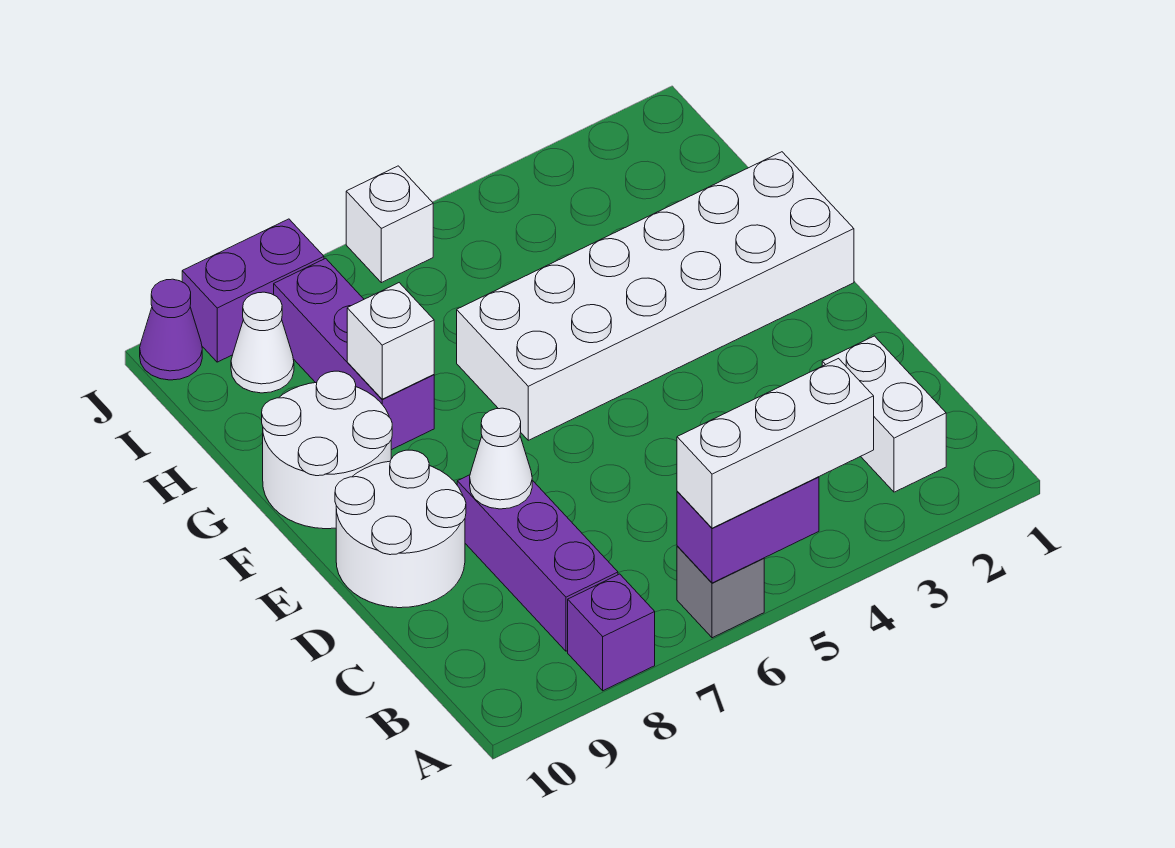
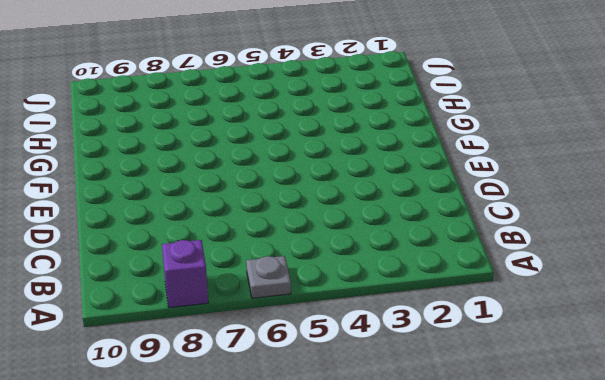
grey 1x1 plate [246,256,291,298] -> grey 1x1 brick [677,546,764,638]
none -> white 1x2 brick [822,336,946,492]
none -> purple 1x3 brick [457,475,618,651]
none -> white 2x2 round brick [335,450,466,608]

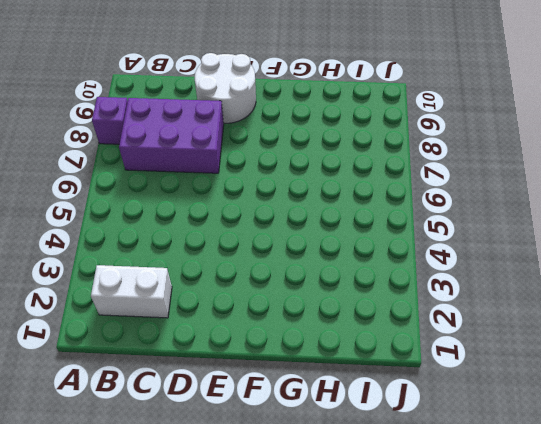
purple 2x3 brick [119,98,224,173] -> purple 1x3 brick [457,475,618,651]
none -> grey 1x1 brick [677,546,764,638]
none -> white 2x6 brick [457,152,854,440]
none -> white 2x2 round brick [262,371,392,529]

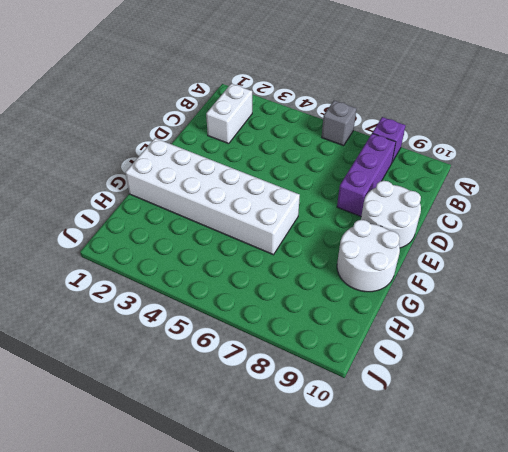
none -> purple 1x3 brick [274,258,434,450]
none -> white 1x1 cone [231,292,294,393]
none -> white 1x1 brick [346,166,433,283]

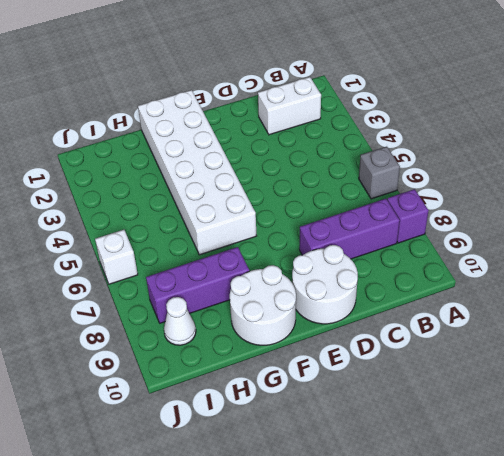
none -> purple 1x2 brick [182,219,324,362]
none -> purple 1x1 cone [140,279,202,380]
none -> purple 1x2 brick [677,477,819,583]

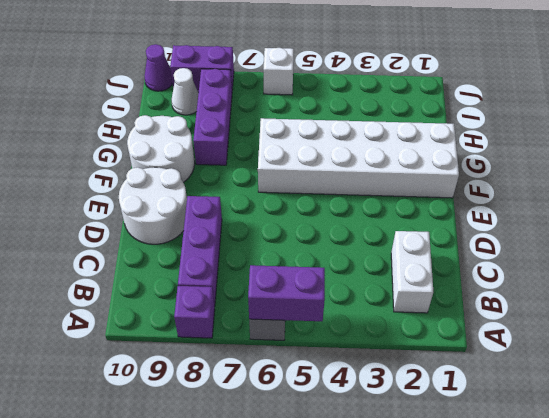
none -> white 1x1 cone [470,408,532,509]
none -> white 1x1 brick [347,283,434,399]
none -> white 1x3 brick [677,359,874,528]

